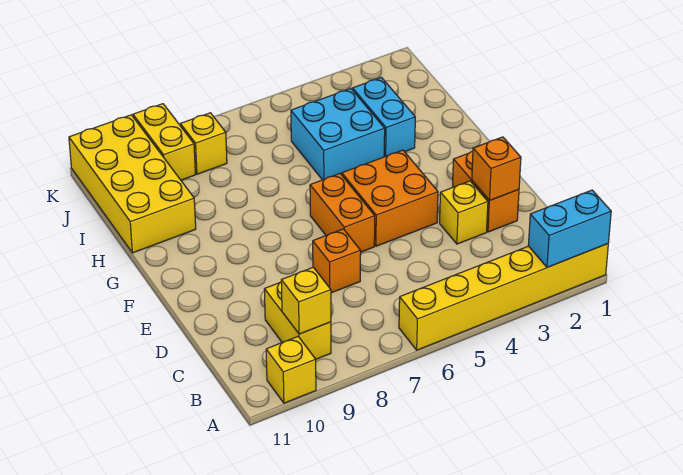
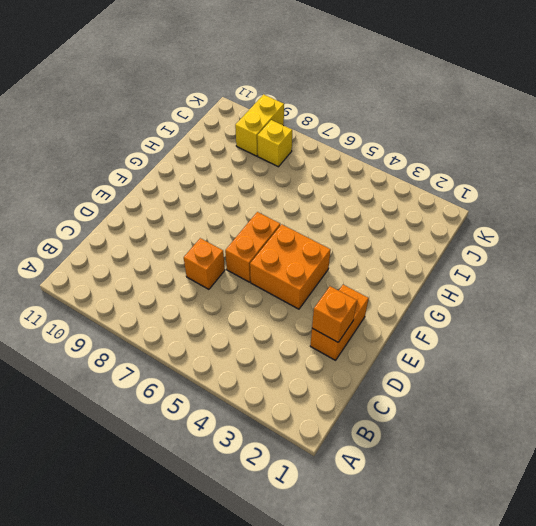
none -> yellow 1x6 brick [399,244,608,350]
none -> yellow 1x1 brick [266,337,316,403]
none -> yellow 1x2 brick [264,282,331,359]

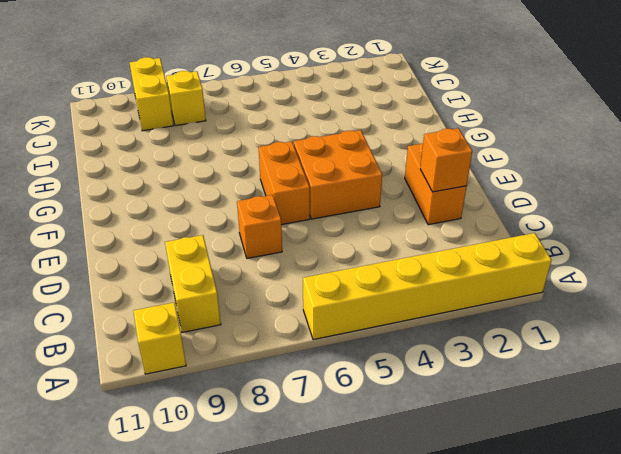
none -> yellow 1x1 brick [440,181,488,244]
none -> cyan 1x2 brick [353,78,415,157]
none -> cyan 2x2 brick [291,89,385,180]

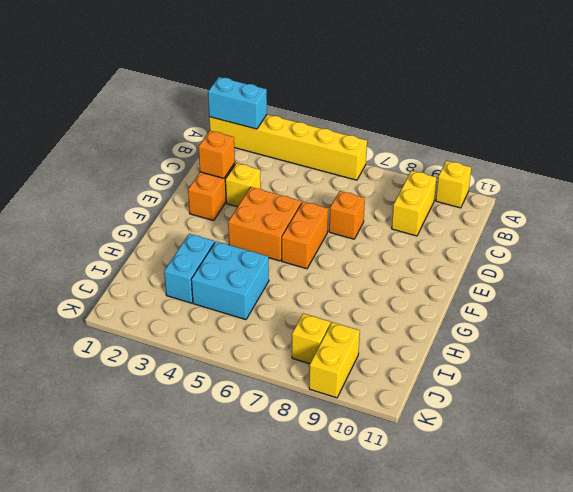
none -> yellow 2x4 brick [69,115,196,253]
none -> yellow 1x1 brick [281,267,331,334]

